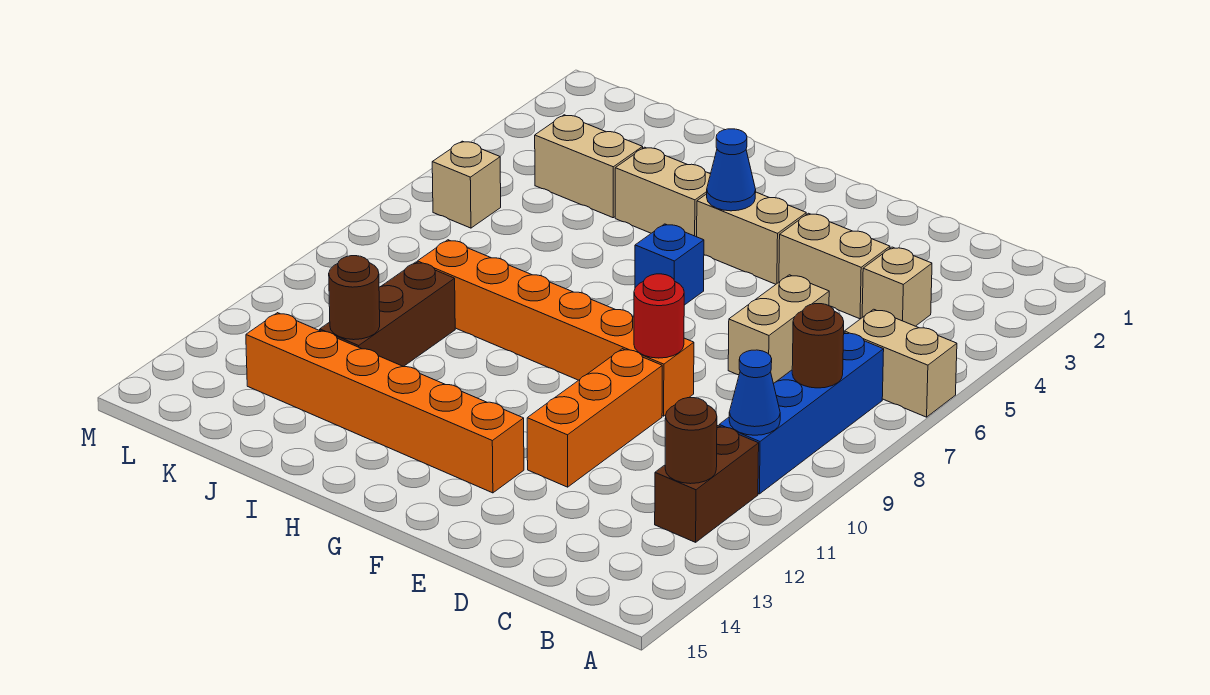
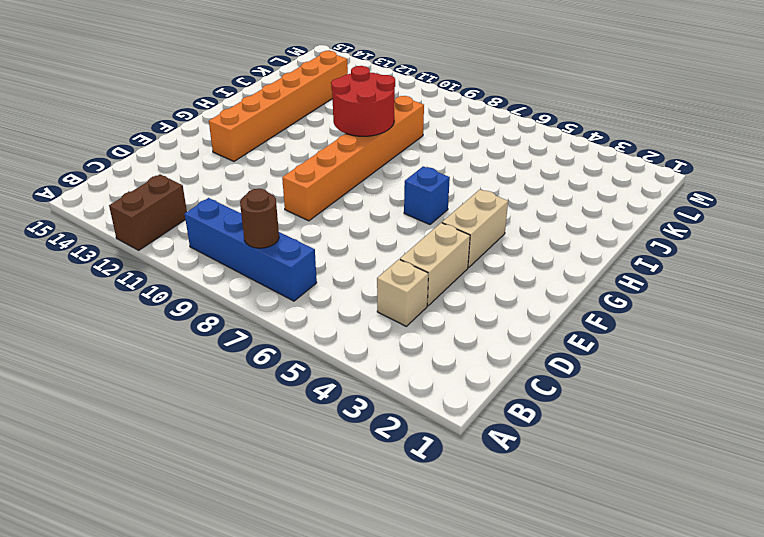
brown 1x2 brick [109,174,187,250] -> brown 1x2 brick turned to [655,426,759,542]
red 2x2 round brick [331,66,395,136] -> none
none -> tan 1x2 brick [844,309,957,417]
none -> tan 1x2 brick [728,275,829,383]
none -> orange 1x3 brick [527,349,662,487]

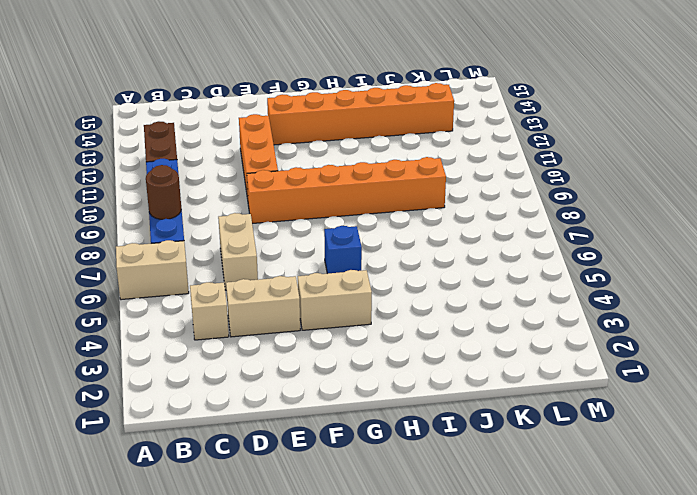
none -> tan 1x2 brick [615,147,710,237]
none -> tan 1x2 brick [535,115,643,218]
none -> brown 1x3 brick [320,262,455,367]

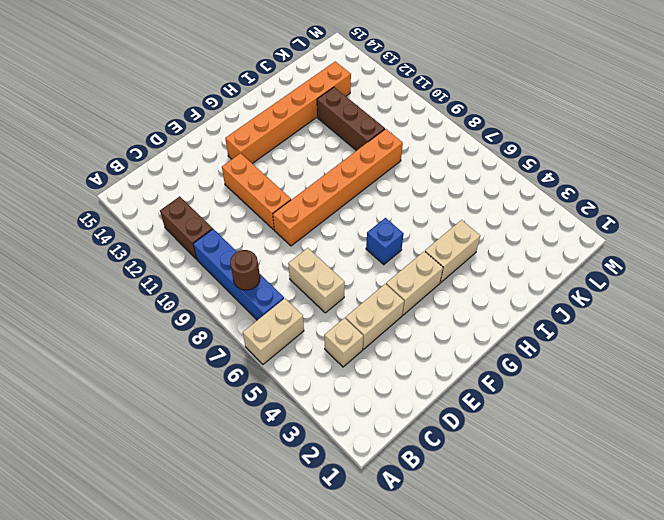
none -> tan 1x2 brick [535,115,643,218]
none -> tan 1x1 brick [432,141,501,228]
none -> blue 1x1 cone [729,350,780,435]

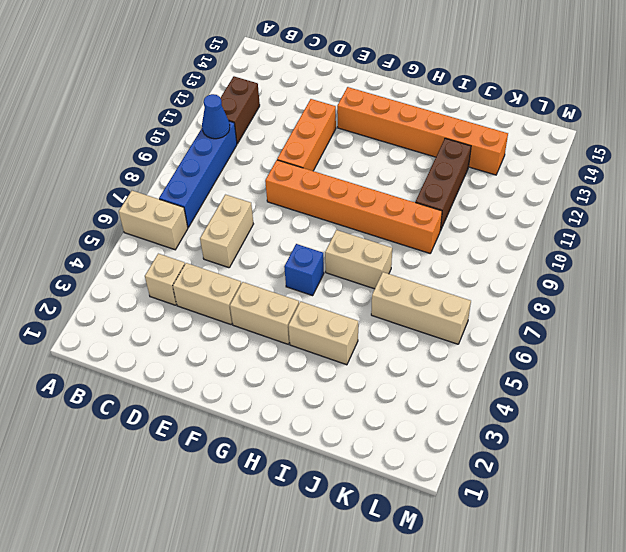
tan 1x2 brick [325,230,392,289] -> tan 1x2 brick moved to [535,115,643,218]
tan 1x3 brick [371,272,471,344] -> tan 1x1 brick [432,141,501,228]
none -> brown 1x1 round brick [792,304,844,388]
none -> brown 1x1 round brick [665,398,717,484]
none -> red 1x1 round brick [634,274,684,358]

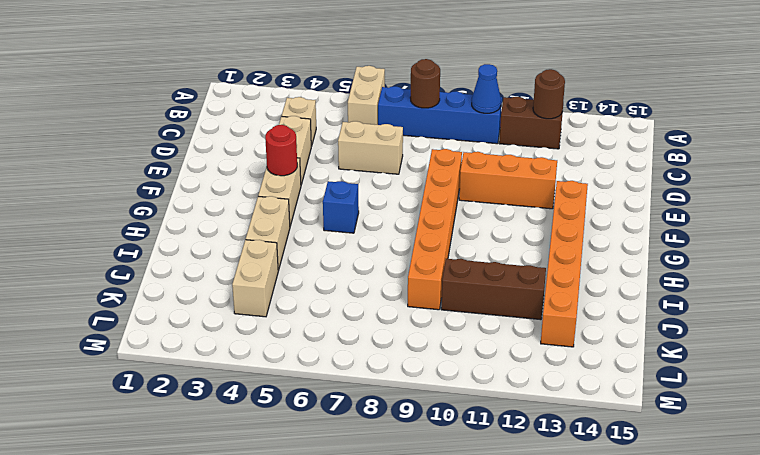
red 1x1 round brick [265,125,297,176] -> red 1x1 round brick moved to [634,274,684,358]
none -> tan 1x1 brick [432,141,501,228]
none -> blue 1x1 cone [707,129,756,211]
none -> brown 1x1 round brick [329,256,380,340]

